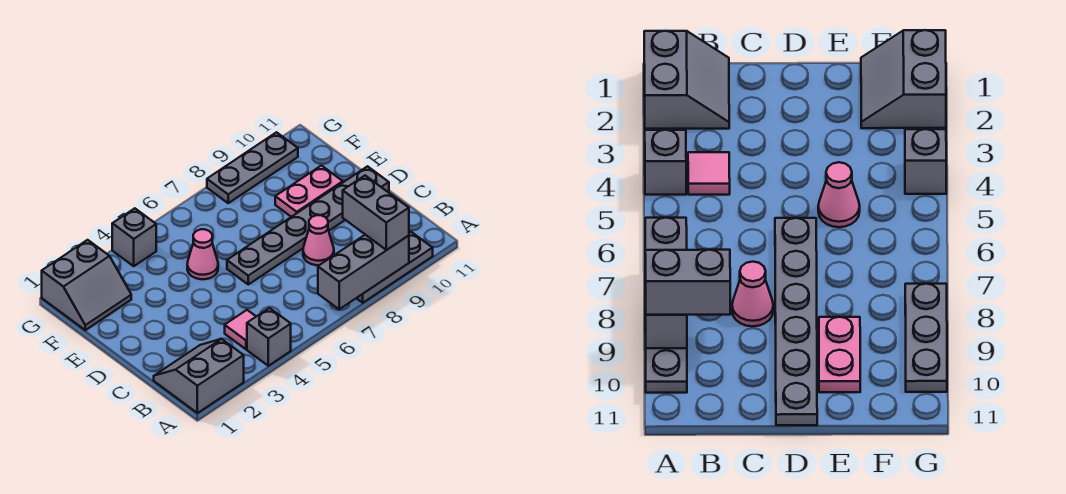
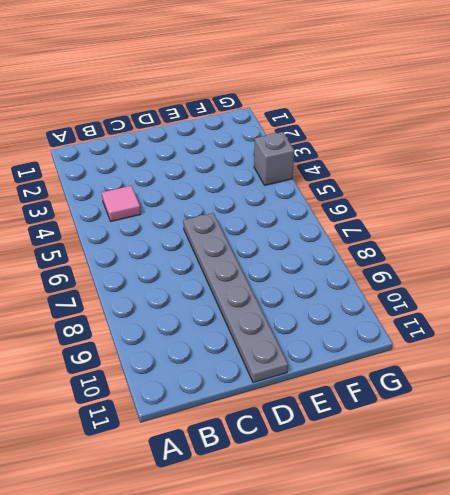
none -> grey 2x2 slope [154,339,244,413]
none -> grey 1x1 brick [247,308,291,366]
none -> grey 1x3 plate [357,232,433,303]

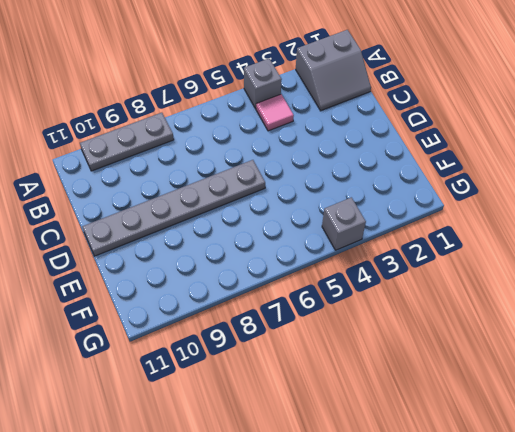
none -> pink 1x1 cone [303,215,334,265]
none -> pink 1x1 cone [187,229,218,279]
none -> pink 1x2 plate [275,166,343,217]

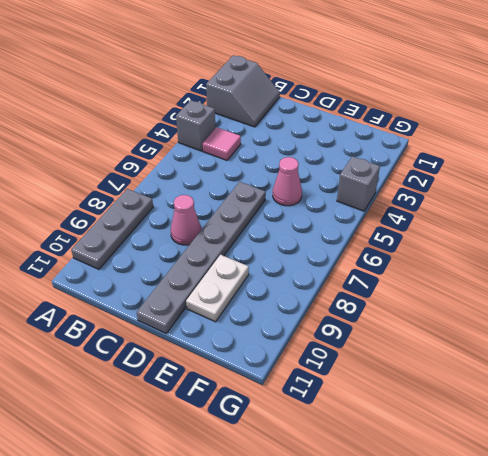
white 1x2 plate [186,255,249,322] -> pink 1x2 plate [275,166,343,217]
none -> grey 2x2 slope [42,240,131,330]
none -> grey 1x3 plate [207,132,298,203]
none -> grey 1x3 brick [318,235,409,309]

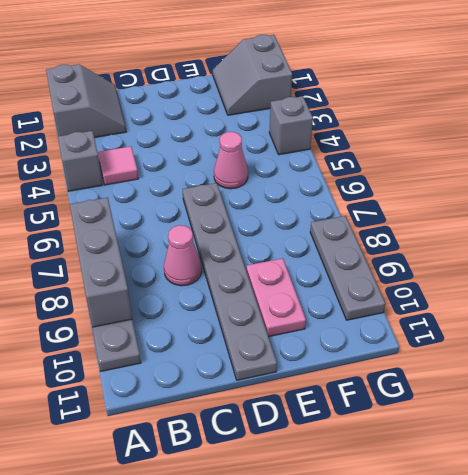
none -> grey 1x2 brick [343,176,409,250]

